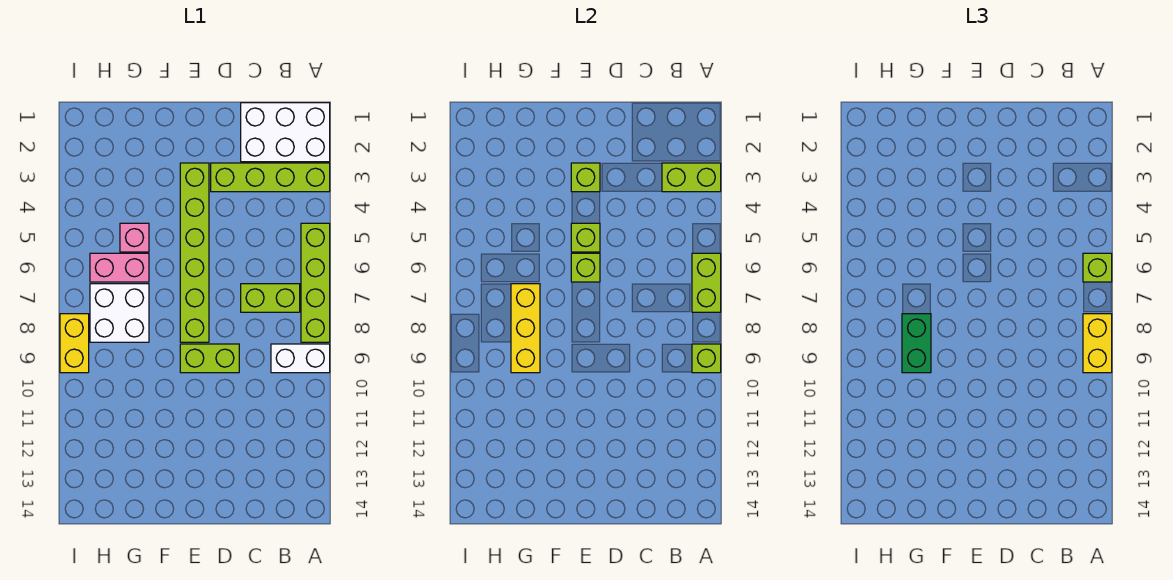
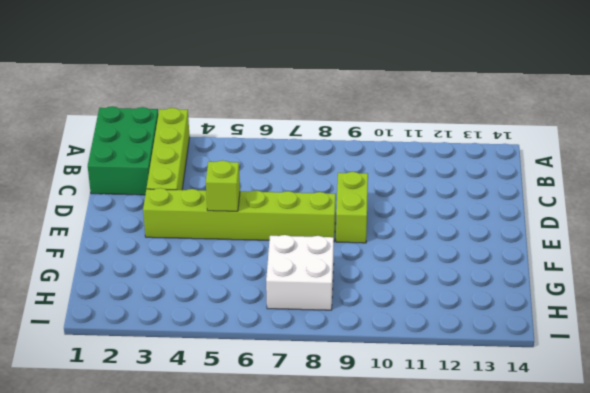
green 2x3 brick [88,106,158,195] -> white 2x3 brick [241,103,330,162]
none -> lime 1x4 brick [301,223,330,342]
none -> white 1x2 brick [271,344,330,373]
none -> lime 1x2 brick [241,284,300,312]

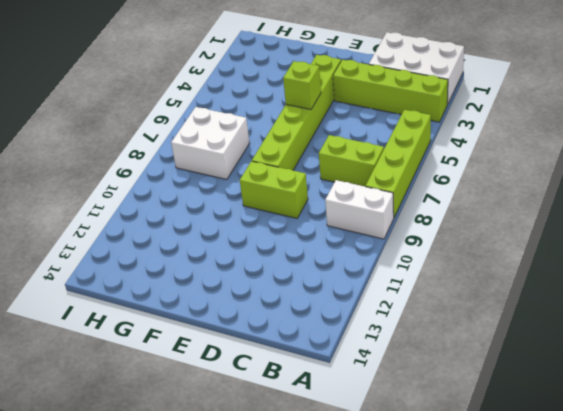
none -> pink 1x1 brick [120,223,149,252]
none -> pink 1x2 brick [90,253,149,282]
none -> yellow 1x2 brick [60,314,89,373]

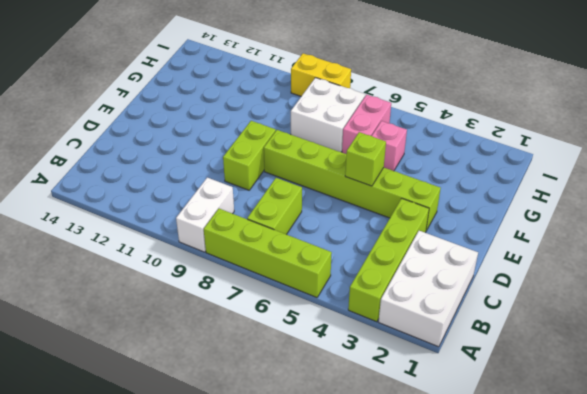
none -> lime 1x2 brick [662,163,721,192]
none -> lime 1x2 brick [692,253,721,312]
none -> lime 1x1 brick [692,344,721,373]

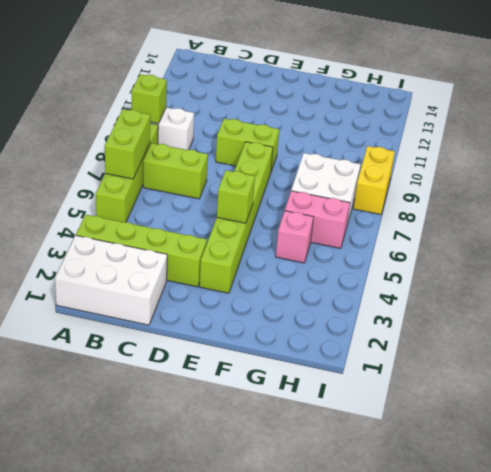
none -> lime 1x2 brick [662,163,721,192]
none -> lime 1x1 brick [571,163,600,192]
none -> lime 1x1 brick [571,253,600,282]

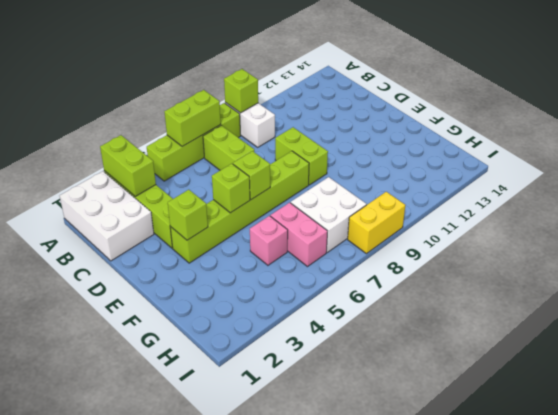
none -> yellow 1x3 brick [511,284,540,373]
none -> lime 1x1 brick [1083,253,1112,282]
none -> yellow 1x2 brick [1083,314,1112,373]

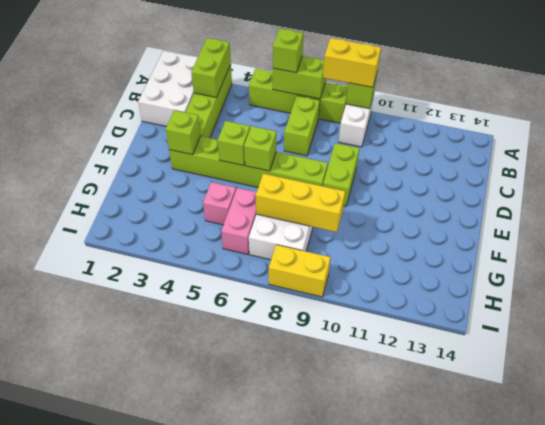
none -> green 1x2 brick [902,314,931,373]

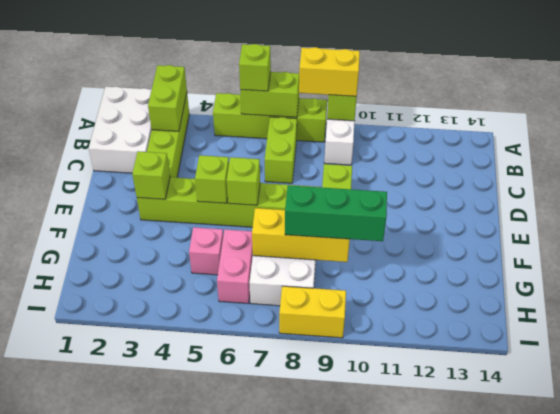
green 1x3 brick [285,185,387,241] -> green 1x2 brick [902,314,931,373]

